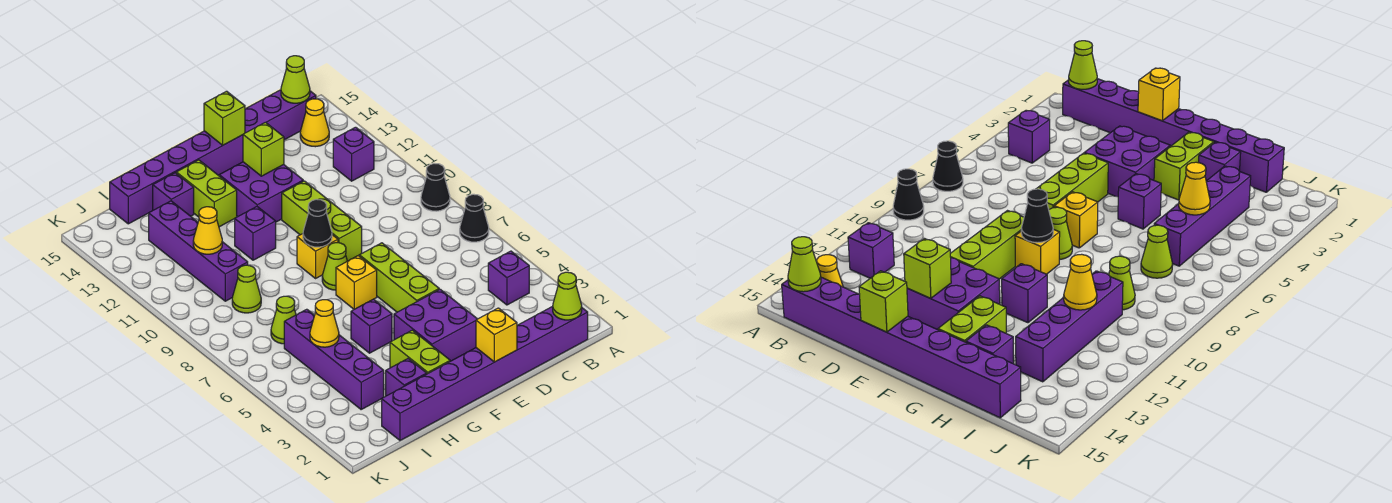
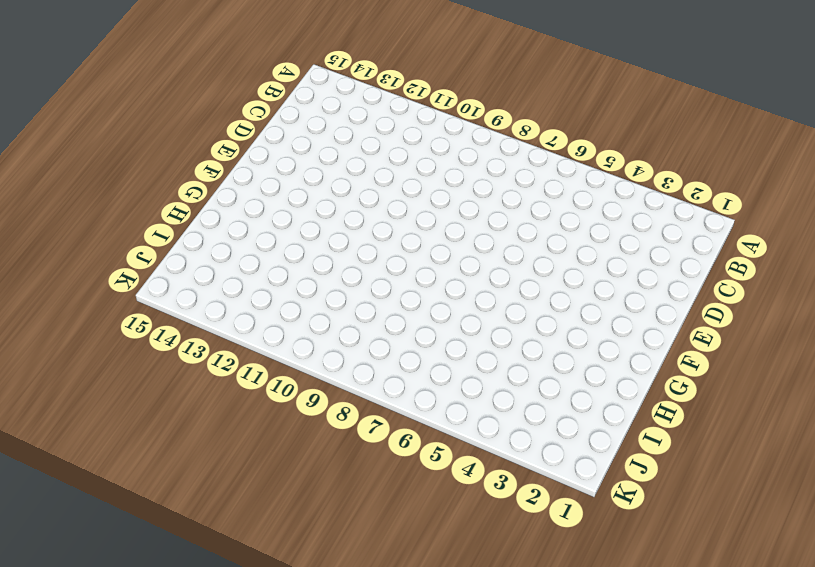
none -> black 1x1 cone [460,194,489,242]
none -> black 1x1 cone [421,163,450,211]
none -> purple 1x8 brick [382,306,588,440]
none -> purple 1x1 brick [488,251,529,305]

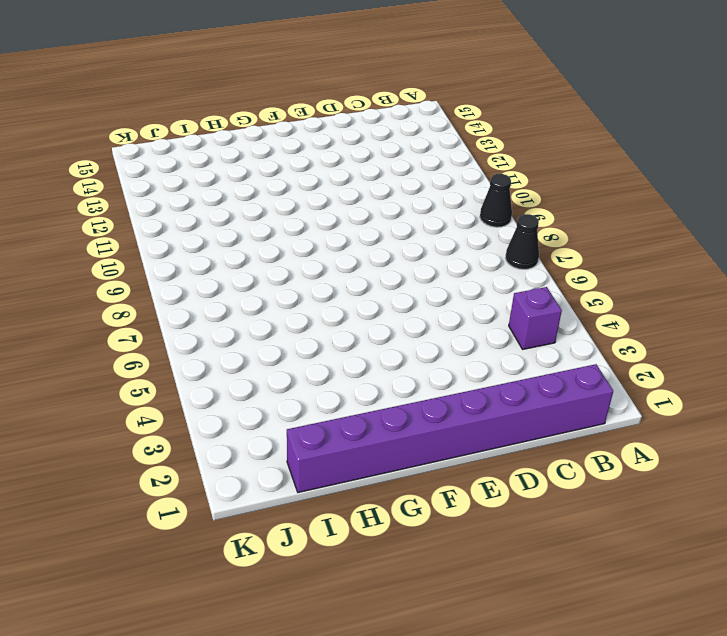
none -> purple 1x1 brick [333,127,374,181]
none -> yellow 1x1 cone [300,99,329,147]
none -> purple 1x8 brick [110,90,316,224]
none -> purple 2x2 brick [394,289,477,361]

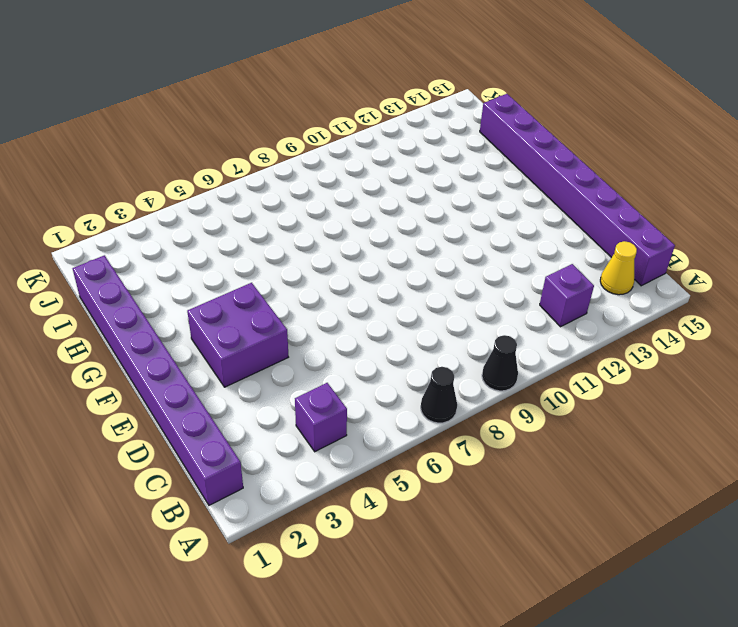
none -> lime 1x3 brick [359,243,439,312]
none -> lime 1x3 brick [282,181,362,261]
none -> purple 2x2 brick [219,162,303,222]
none -> yellow 1x1 brick [336,256,377,309]

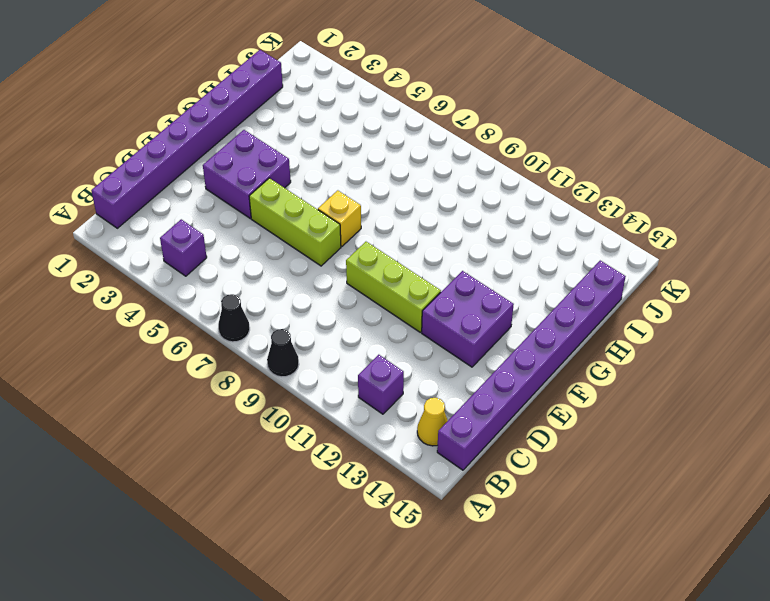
none -> lime 1x1 cone [322,243,347,290]
none -> yellow 1x1 brick [297,234,338,278]
none -> lime 1x2 brick [390,330,450,374]
none -> purple 1x1 brick [351,299,392,353]

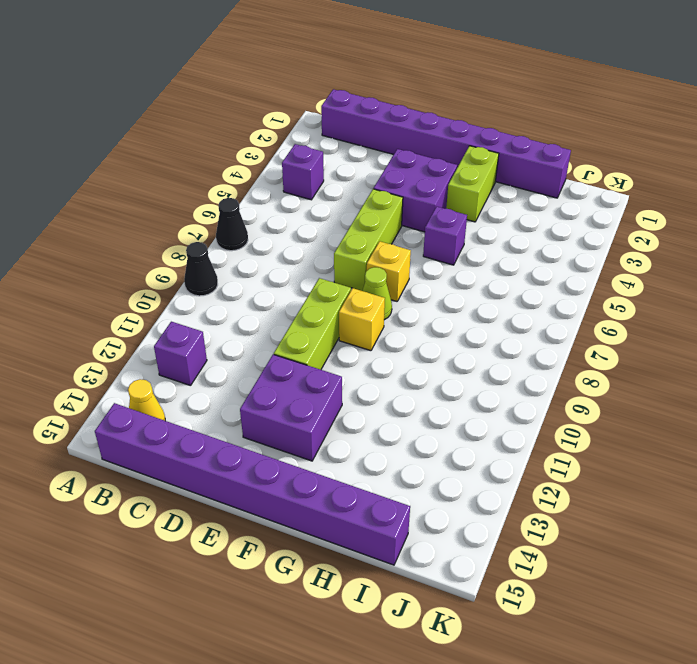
none -> purple 1x1 brick [235,207,276,260]
none -> lime 1x2 brick [176,160,237,227]
none -> purple 1x1 brick [386,359,427,396]
none -> purple 1x1 brick [153,173,194,216]

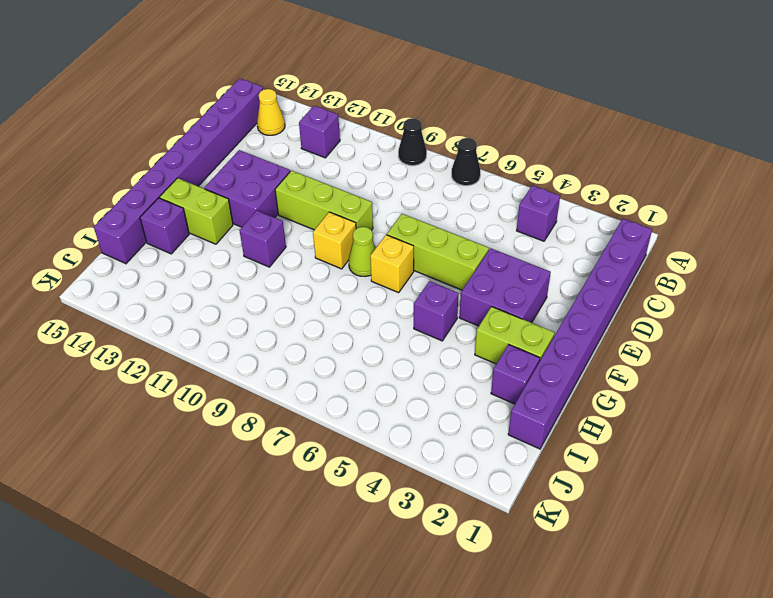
none -> purple 1x4 brick [284,309,384,409]
none -> lime 1x1 cone [271,296,296,344]
none -> lime 1x1 cone [232,265,261,313]
none -> purple 1x4 brick [149,201,248,301]

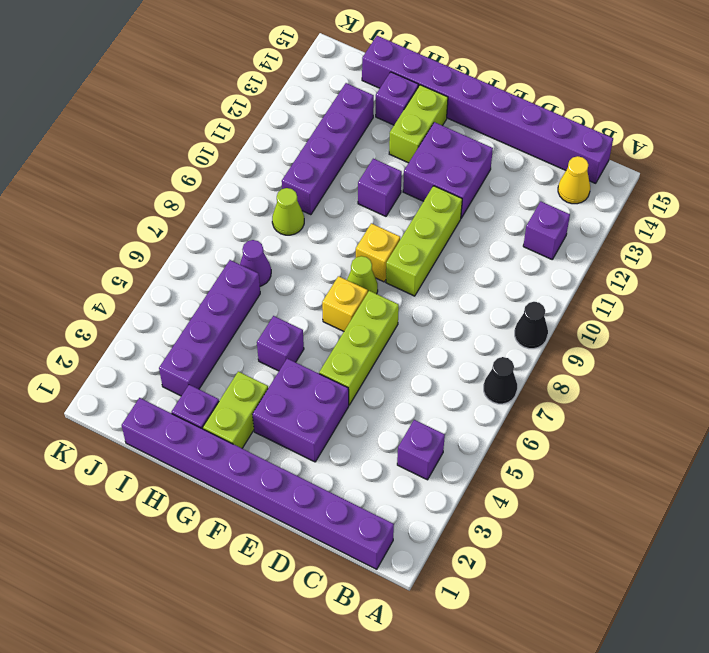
purple 1x1 cone [240,240,271,286] -> lime 1x1 cone [271,296,296,344]
none -> lime 1x1 cone [553,272,582,320]
none -> lime 1x1 cone [281,56,310,103]
none -> yellow 1x1 brick [476,308,517,362]
none -> lime 1x1 brick [243,122,284,176]

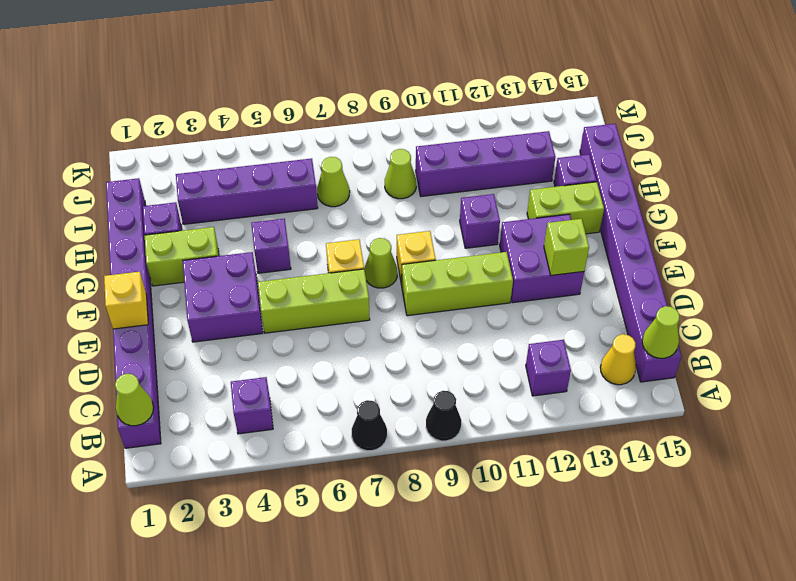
none -> lime 1x1 brick [204,91,245,145]
none -> black 1x1 cone [303,199,332,247]
none -> yellow 1x1 cone [310,300,339,347]
none -> yellow 1x1 cone [193,207,222,254]

